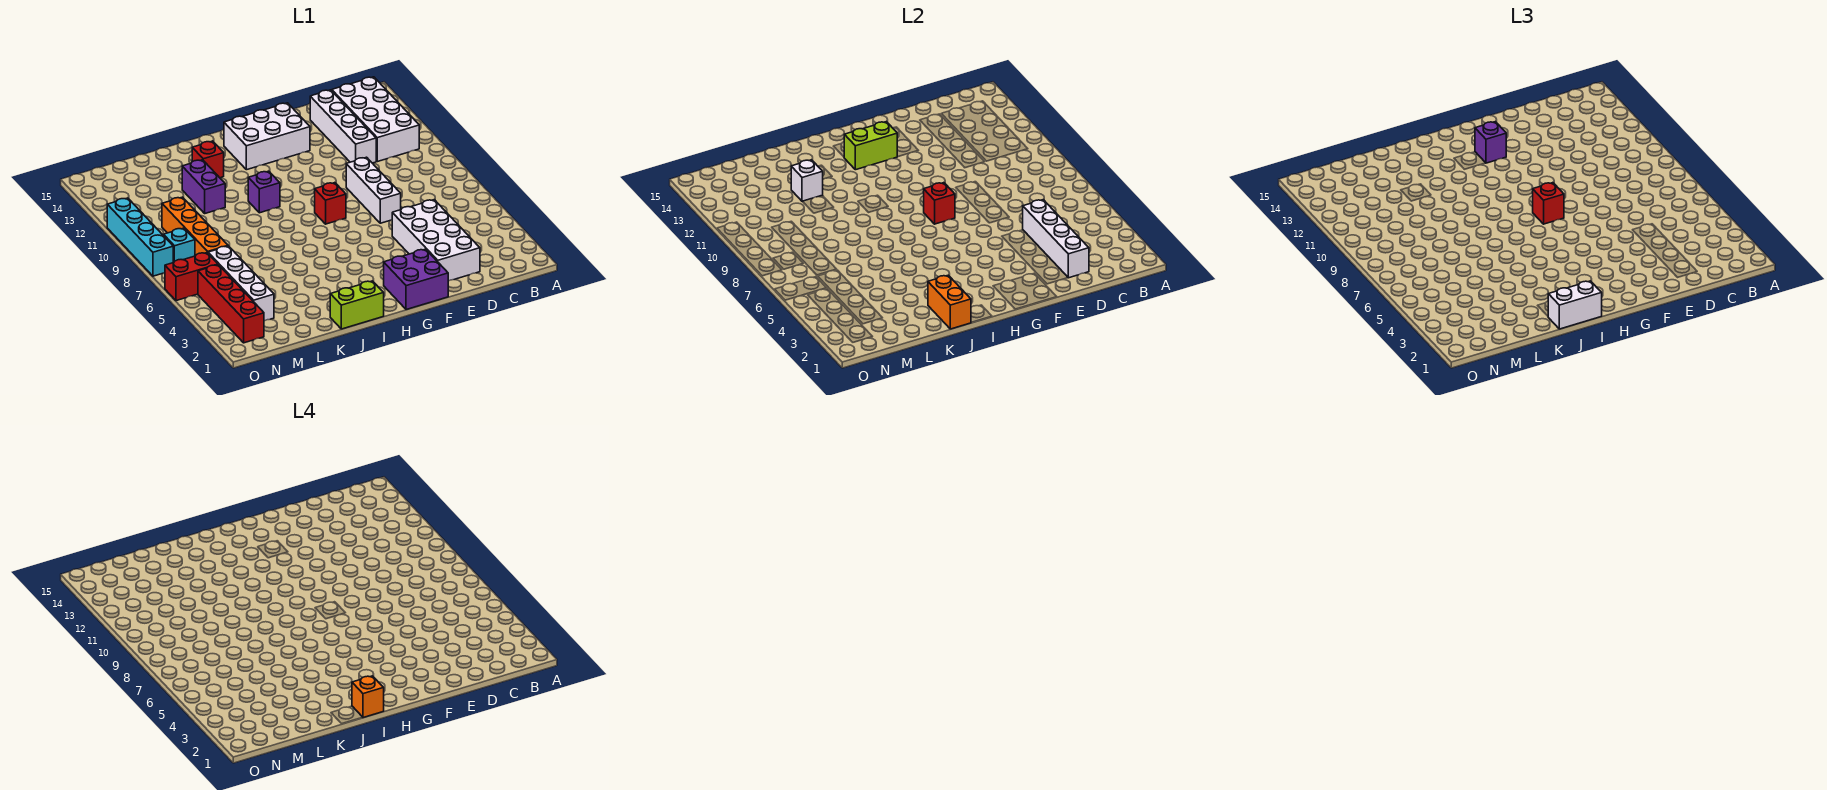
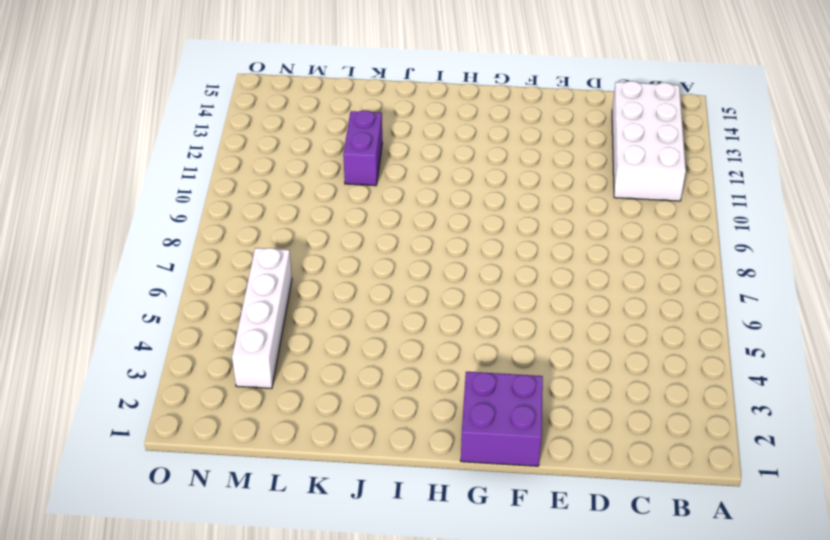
none -> white 2x4 brick [392,200,480,281]
none -> white 1x4 brick [310,90,376,163]
none -> white 1x3 brick [346,157,401,223]

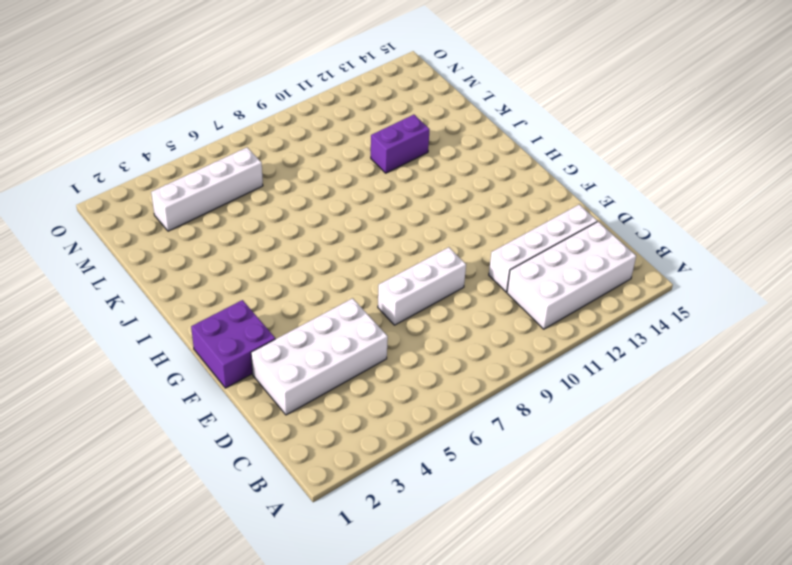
none -> white 2x3 brick [224,103,310,170]
none -> red 1x1 brick [315,183,346,224]
none -> lime 1x2 brick [330,281,384,329]

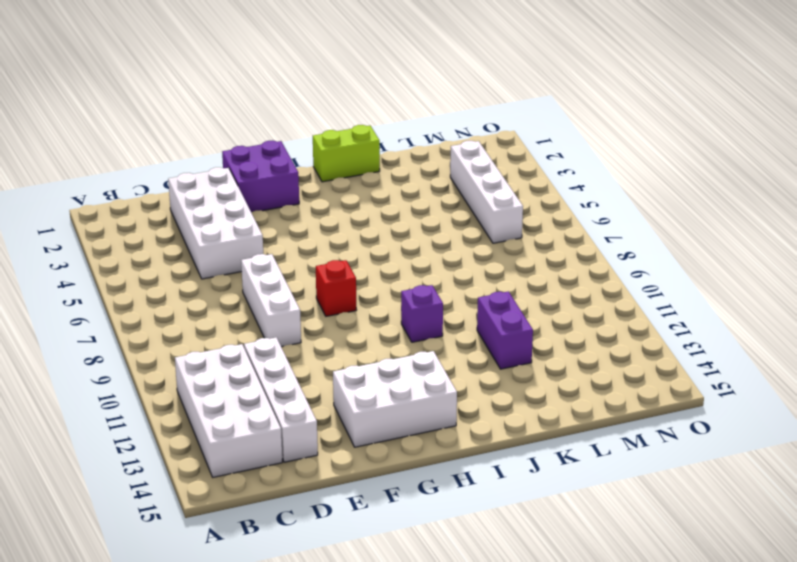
none -> red 1x1 brick [192,141,224,178]
none -> orange 1x4 brick [162,197,228,256]
none -> red 1x4 brick [198,265,264,343]

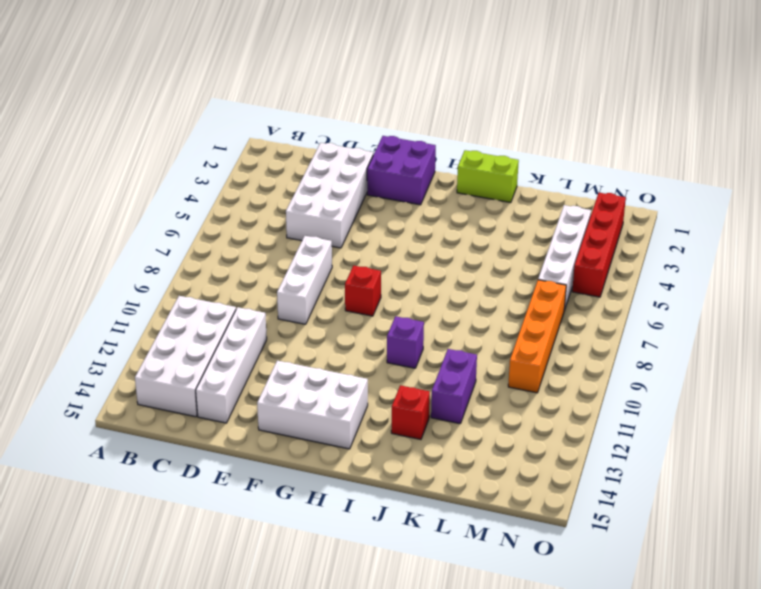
none -> red 1x2 brick [165,253,218,301]
none -> cyan 1x1 brick [164,228,195,263]
none -> cyan 1x4 brick [107,198,173,276]

